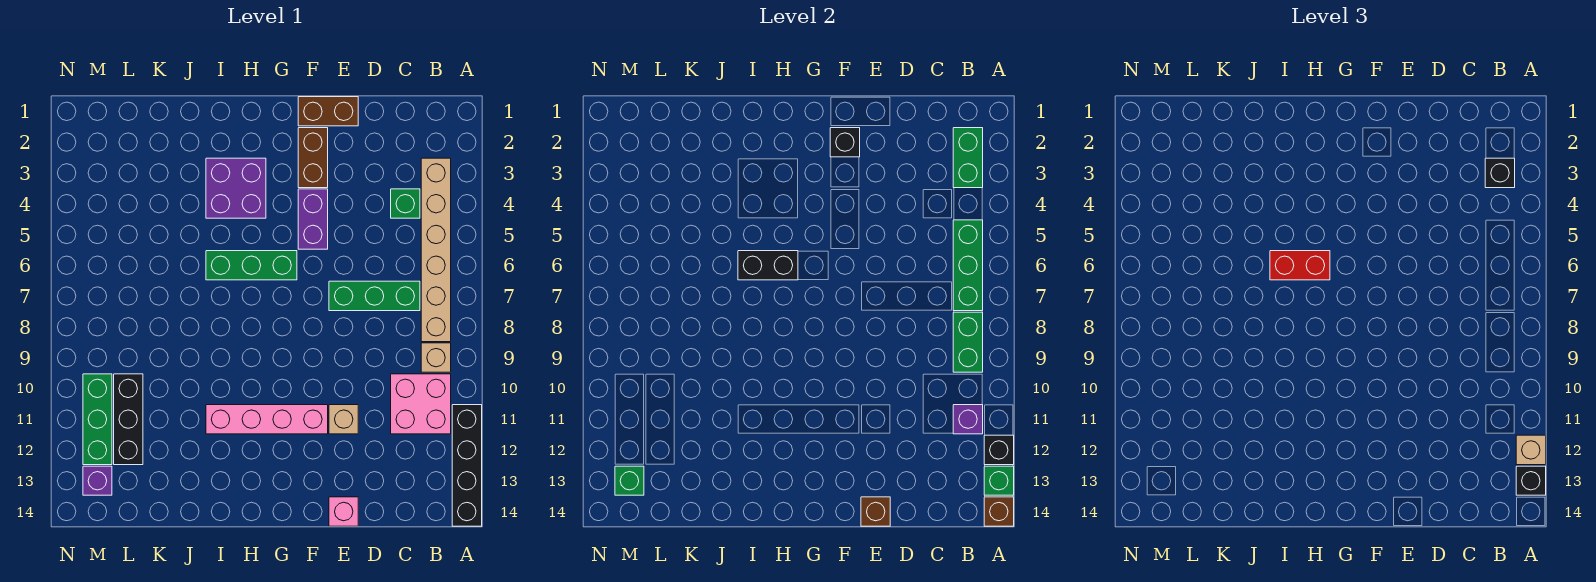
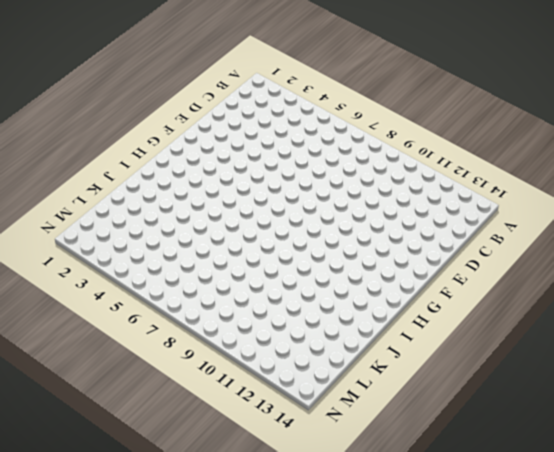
none -> black 1x4 brick [452,405,482,526]
none -> tan 1x6 brick [421,158,451,342]
none -> tan 1x1 brick [421,343,451,372]
none -> pink 2x2 brick [391,374,451,434]

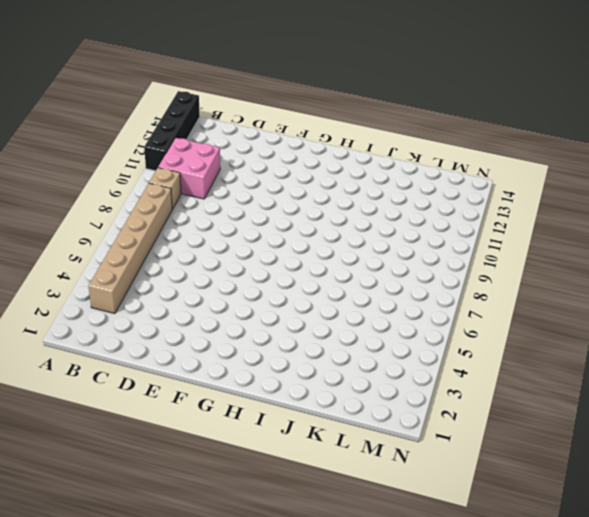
none -> green 1x1 brick [391,189,420,218]
none -> green 1x3 brick [329,281,420,311]
none -> brown 1x2 brick [298,97,358,126]
none -> tan 1x1 brick [329,405,358,434]

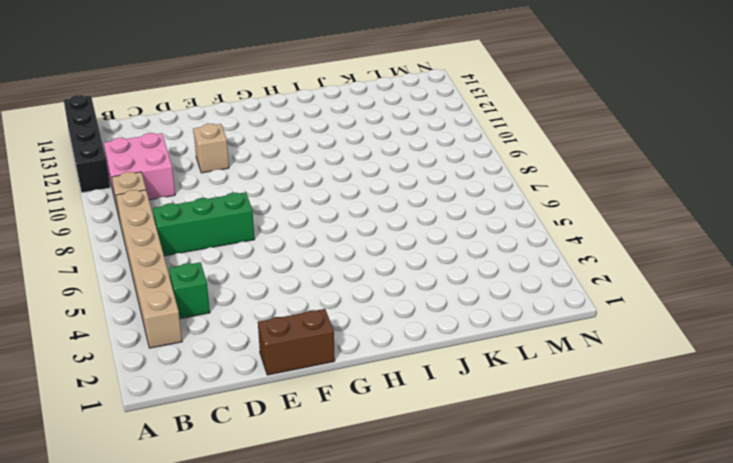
none -> pink 1x1 brick [329,497,358,526]
none -> brown 1x2 brick [298,128,328,188]
none -> purple 1x2 brick [298,189,328,249]
none -> pink 1x4 brick [206,405,328,434]

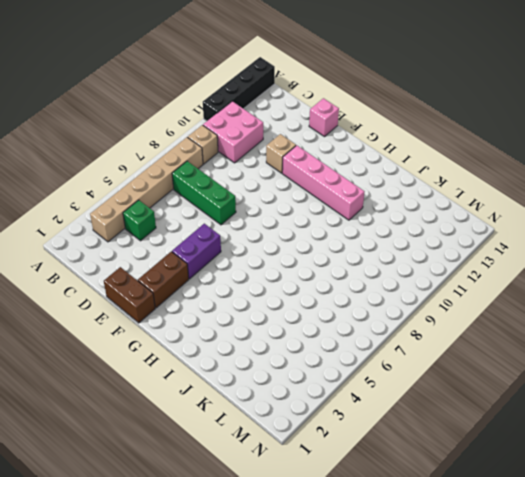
none -> green 1x3 brick [206,251,297,280]
none -> purple 2x2 brick [206,158,266,218]
none -> black 1x3 brick [114,374,143,465]
none -> green 1x3 brick [83,374,112,465]

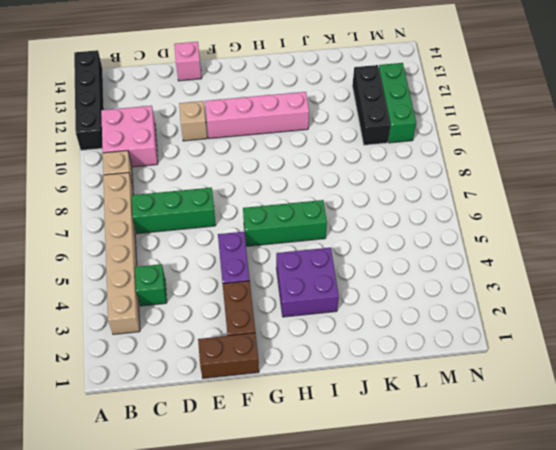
none -> purple 1x1 brick [83,466,112,495]
none -> black 1x1 brick [984,435,1014,465]
none -> green 1x1 brick [984,466,1014,495]
none -> brown 1x1 brick [984,497,1014,526]

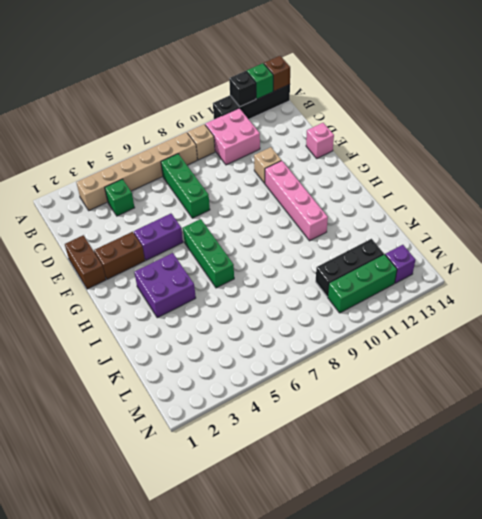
none -> green 1x2 brick [953,128,983,188]
none -> green 1x3 brick [953,220,983,311]
none -> green 1x2 brick [953,312,983,372]
none -> purple 1x1 brick [953,405,983,434]

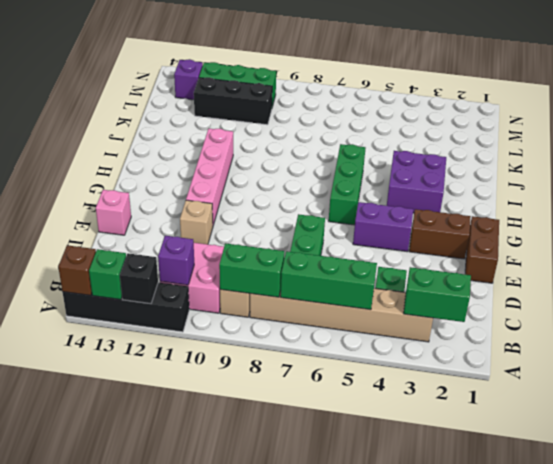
none -> brown 1x1 brick [861,497,890,526]
none -> black 1x1 brick [830,128,860,157]
none -> black 1x2 brick [738,251,798,280]
none -> green 1x1 brick [615,466,644,495]

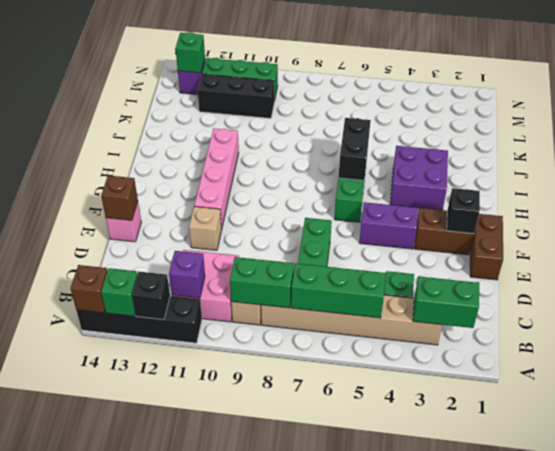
none -> tan 1x1 brick [1516,435,1546,465]
none -> black 1x1 brick [1516,466,1546,495]
none -> black 1x1 brick [1485,158,1515,188]
none -> red 1x2 brick [1270,251,1330,280]

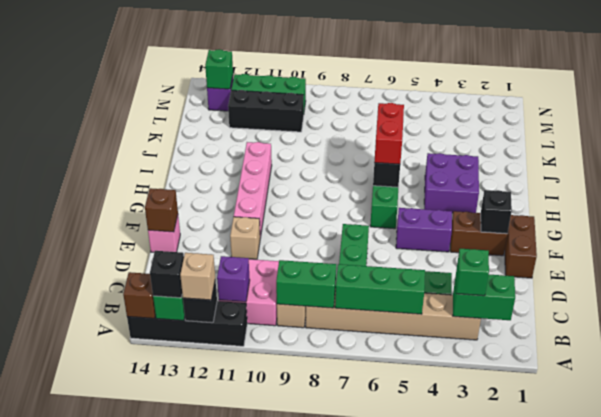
green 1x1 brick [456,249,489,296] -> black 1x1 brick [1485,158,1515,188]

